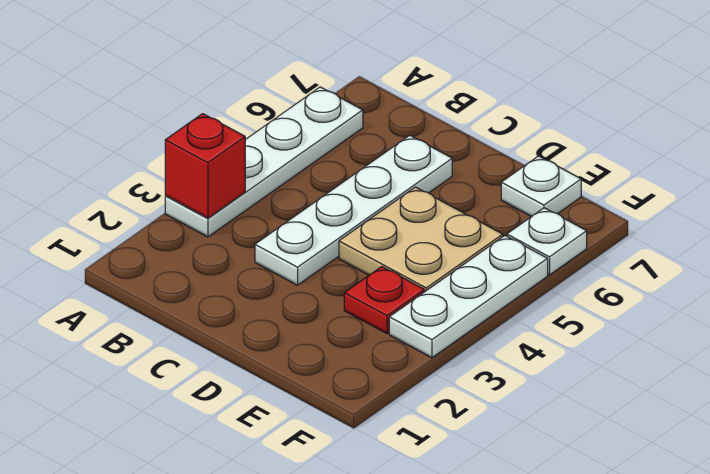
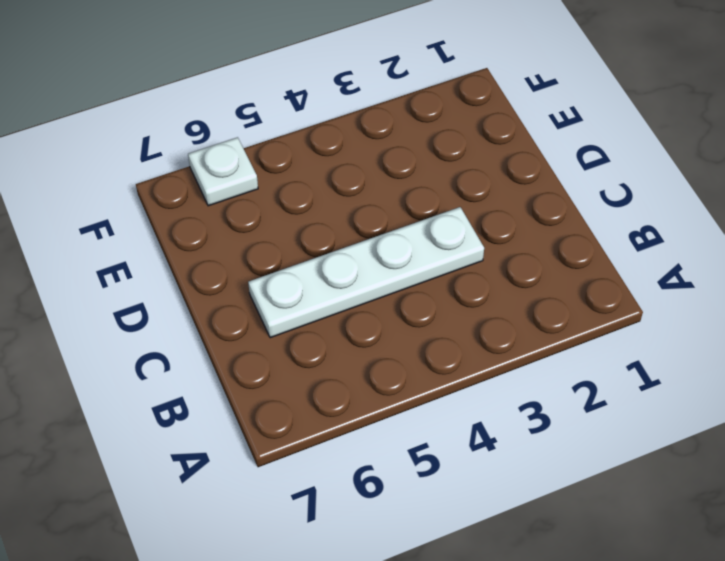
none -> white 1x4 plate [165,87,363,237]
none -> tan 2x2 plate [339,187,503,292]

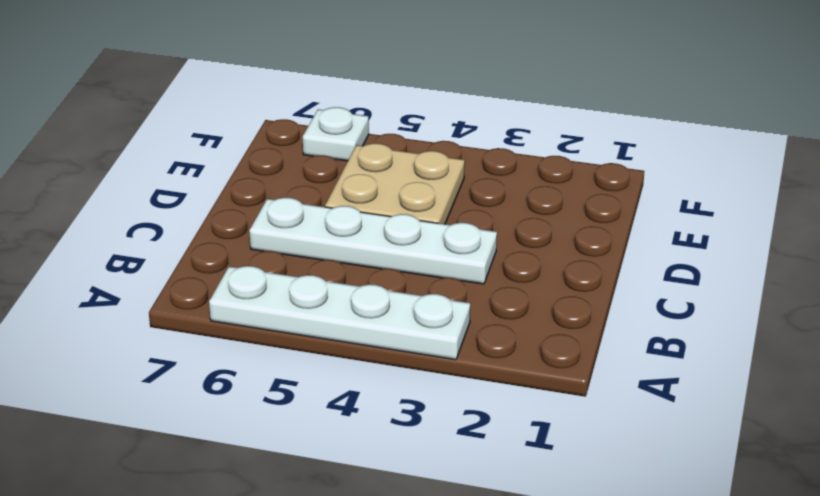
none -> red 1x1 plate [344,267,424,334]
none -> white 1x1 plate [501,156,581,217]

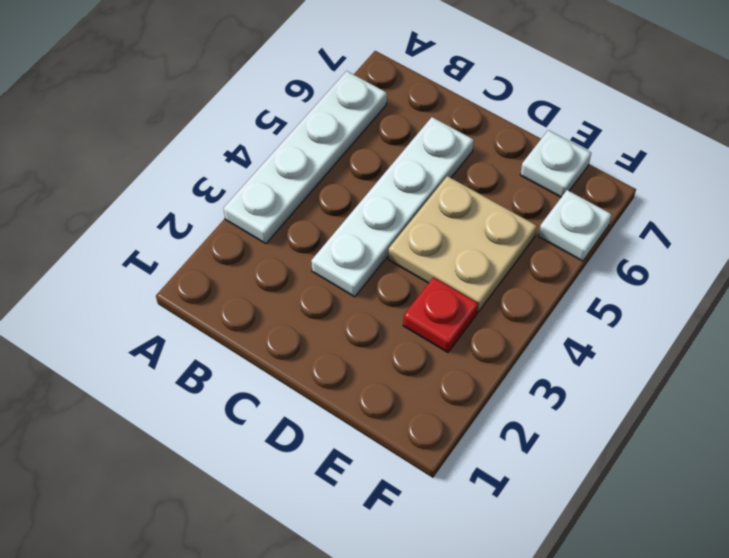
none -> white 1x3 plate [389,236,548,358]
none -> red 1x1 brick [165,114,245,218]

